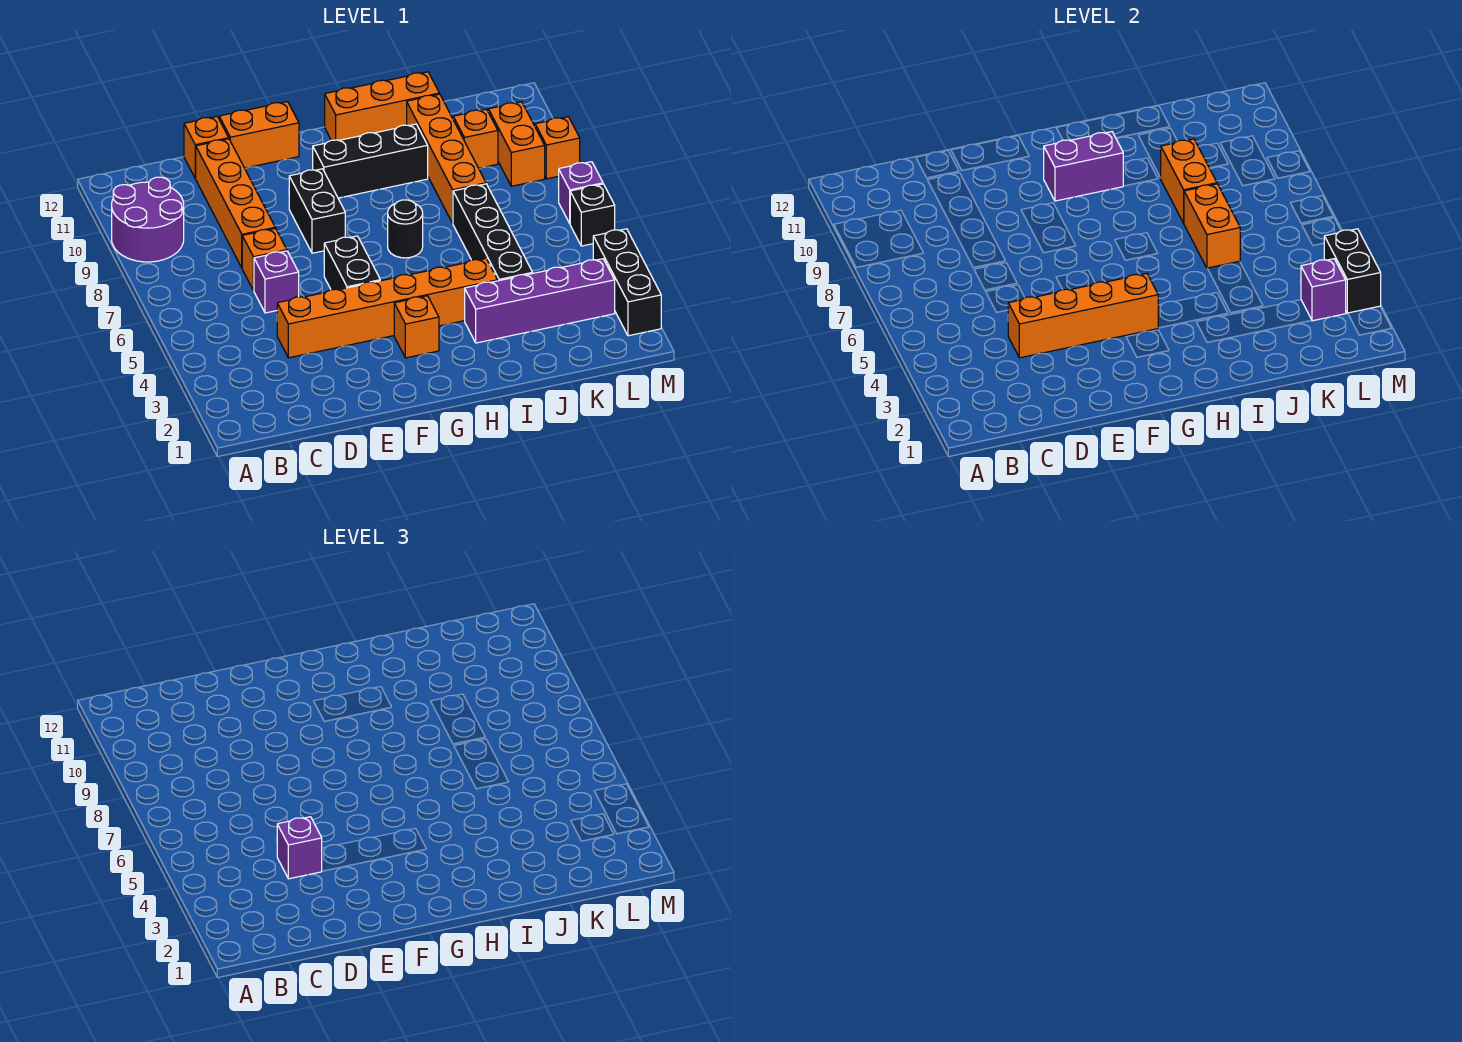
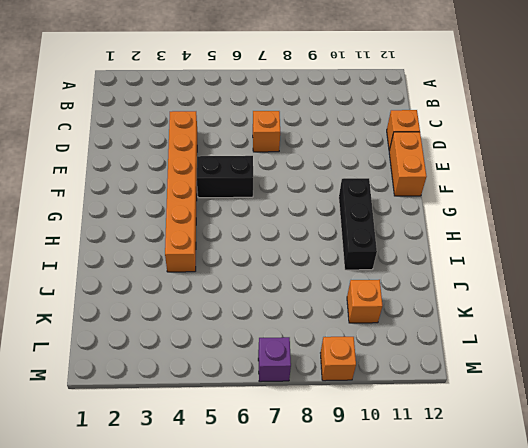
none -> purple 2x2 round brick [112,177,184,262]
none -> purple 1x1 brick [254,251,299,313]
none -> orange 1x4 brick [195,139,275,267]

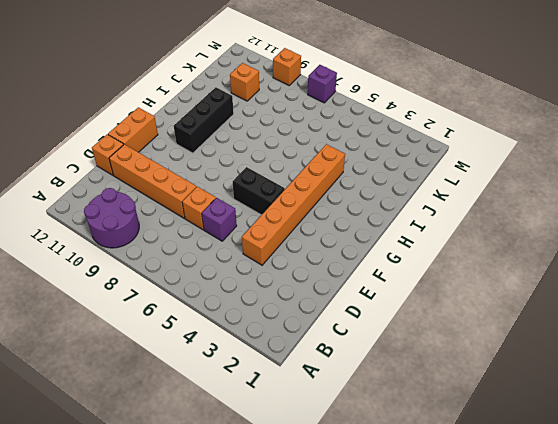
none -> black 1x2 brick [289,169,345,253]
none -> orange 1x1 brick [394,296,439,358]
none -> black 1x1 round brick [388,200,423,258]

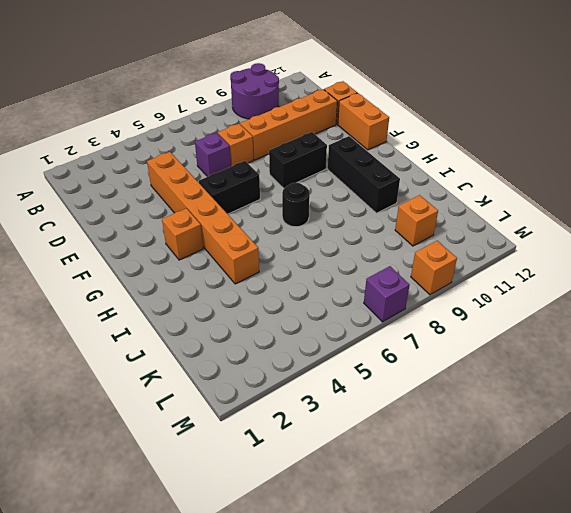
none -> orange 1x3 brick [325,72,439,140]
none -> purple 1x4 brick [465,259,615,343]
none -> black 1x4 brick [453,184,533,281]

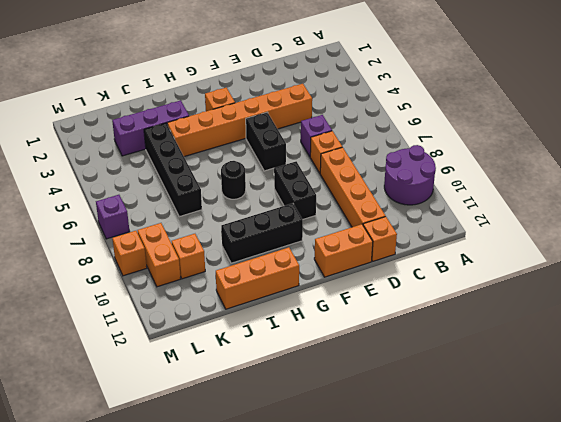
purple 1x3 brick [112,100,189,156] -> purple 1x4 brick [465,259,615,343]
none -> orange 1x4 brick [407,94,486,223]
none -> black 1x3 brick [593,229,661,336]
none -> black 1x1 brick [570,184,615,246]

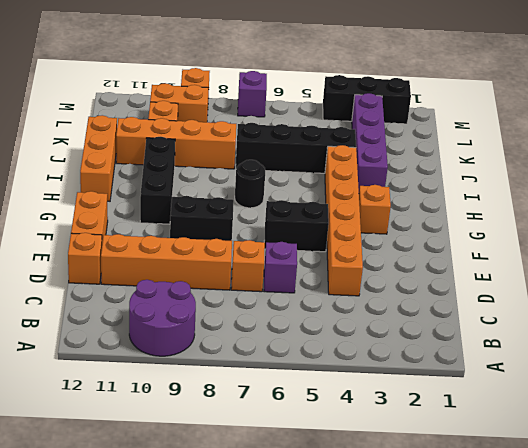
none -> black 1x1 brick [570,184,615,246]
none -> orange 1x4 brick [1008,273,1158,358]
none -> purple 1x2 brick [1044,132,1123,201]

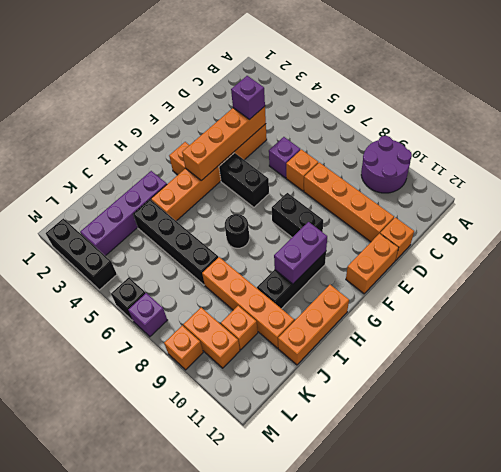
none -> orange 1x2 brick [1184,184,1240,268]
none -> orange 1x2 brick [1161,139,1217,223]
none -> purple 1x1 brick [1301,259,1346,321]

